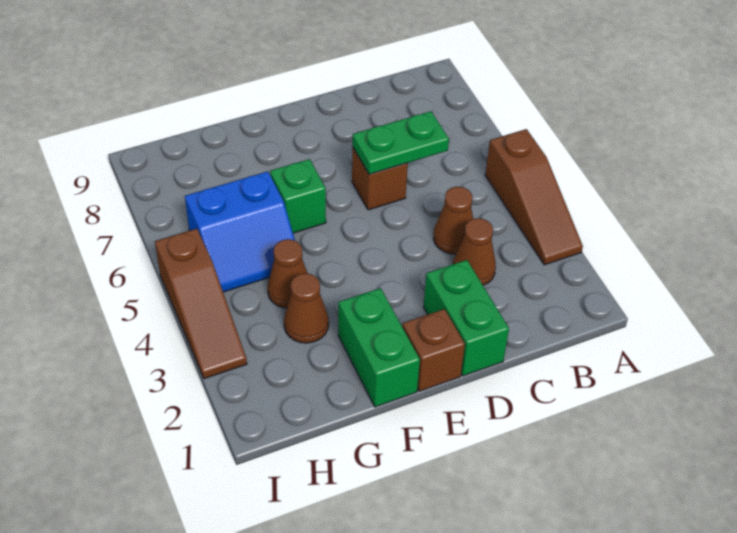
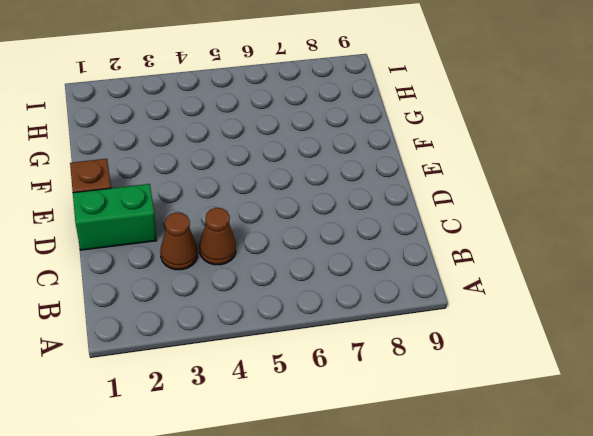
none -> brown 1x3 slope [485,129,583,265]
none -> brown 1x1 brick [352,147,408,210]
none -> green 1x2 brick [338,288,420,407]

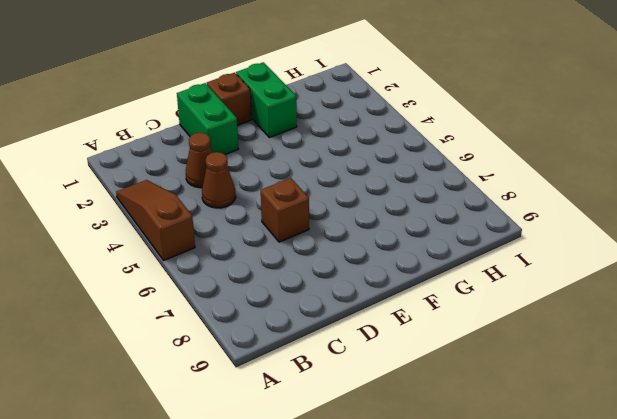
none -> green 1x1 brick [270,159,326,233]
none -> brown 1x1 cone [284,273,329,343]
none -> brown 1x1 cone [267,239,307,308]

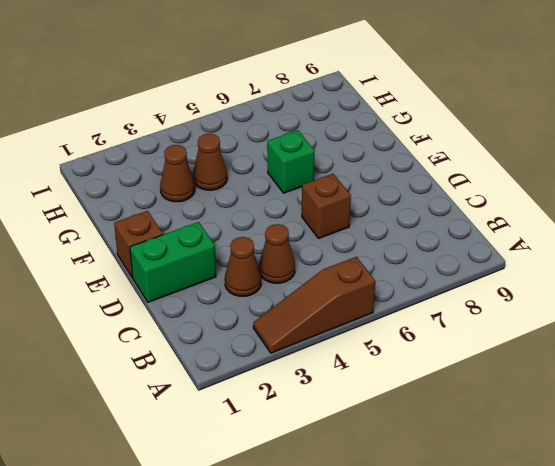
none -> green 1x2 brick [338,288,420,407]
none -> blue 2x2 slope [185,171,295,292]
none -> brown 1x3 slope [155,229,247,379]

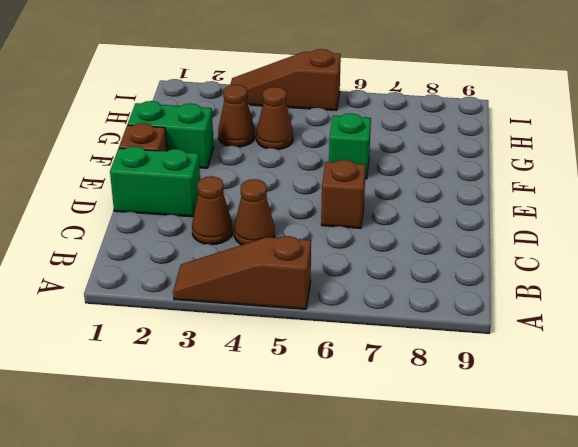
none -> blue 2x2 slope [185,171,295,292]
none -> green 1x2 plate [353,111,449,174]

